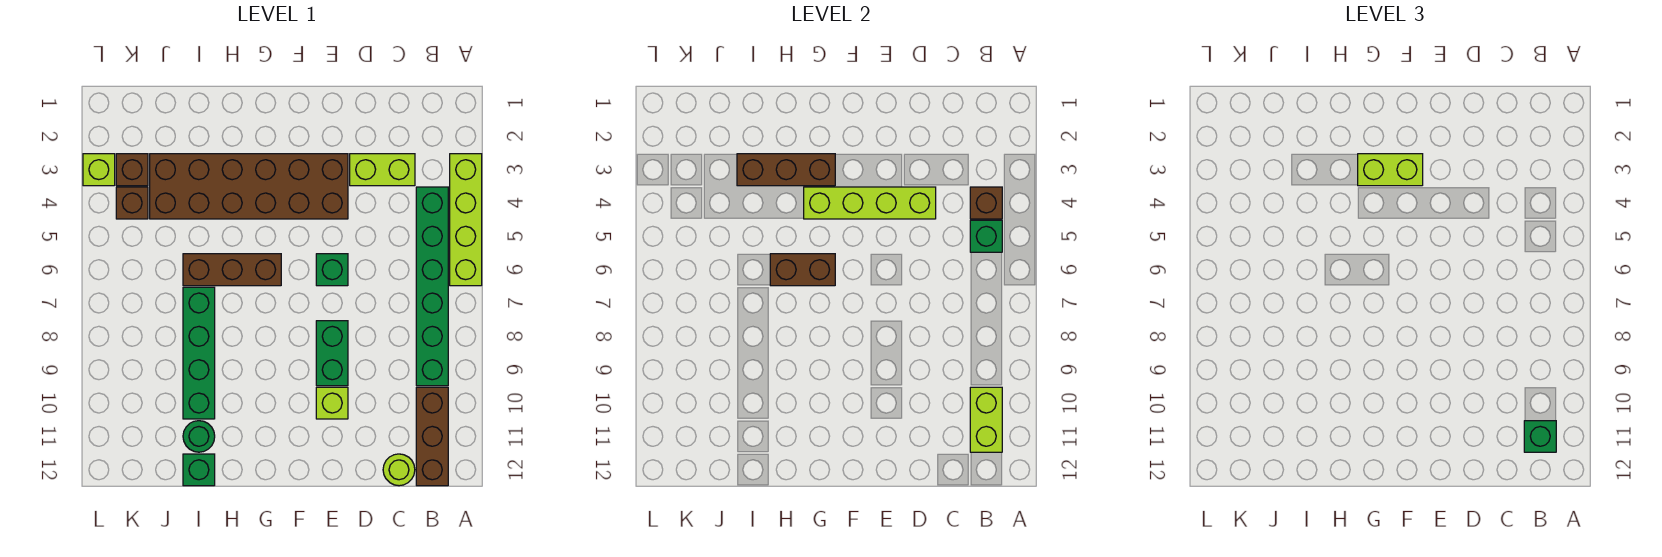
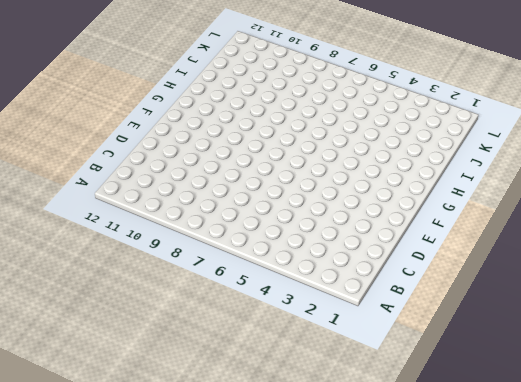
none -> lime 1x4 brick [450,154,482,286]
none -> green 1x6 brick [416,187,448,386]
none -> brown 1x3 brick [416,387,448,486]

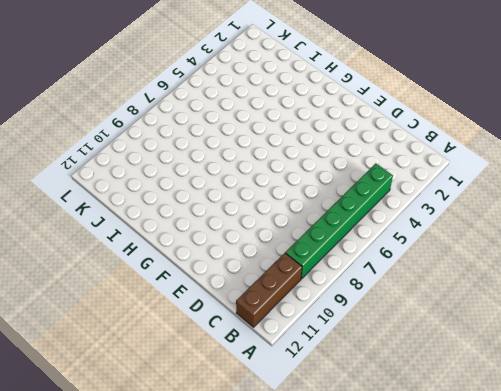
none -> lime 1x4 brick [450,154,482,286]
none -> lime 1x2 brick [350,154,415,186]
none -> lime 1x1 round brick [383,454,415,486]

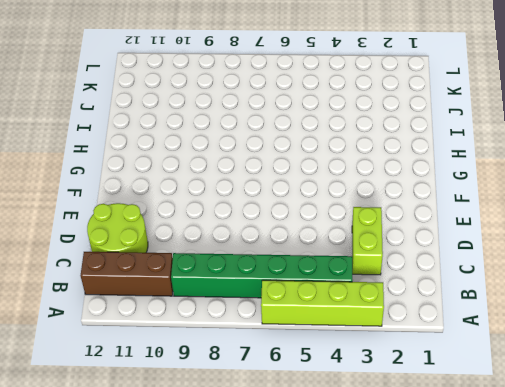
lime 2x2 round brick [87,203,148,253] -> lime 1x1 round brick [383,454,415,486]
none -> brown 2x6 brick [150,154,348,219]
none -> green 1x1 brick [316,254,348,286]
none -> green 1x2 brick [316,321,348,386]

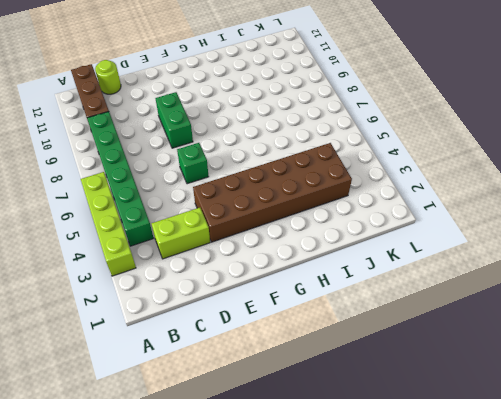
none -> lime 1x1 brick [316,387,348,419]
none -> brown 1x3 brick [183,254,281,286]
none -> green 1x4 brick [183,287,215,419]

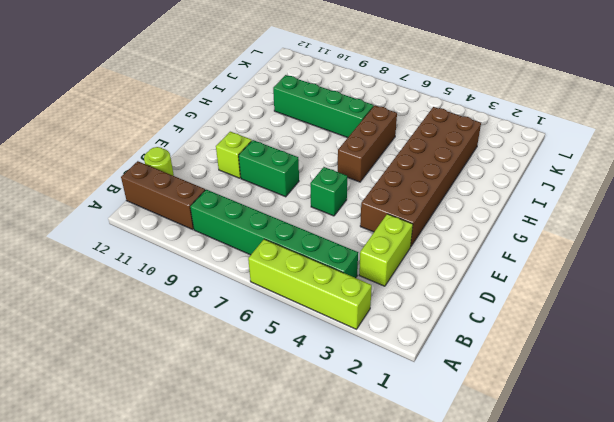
none -> green 1x1 round brick [183,421,215,452]
none -> green 1x1 brick [183,454,215,486]
none -> brown 1x1 brick [116,154,148,186]

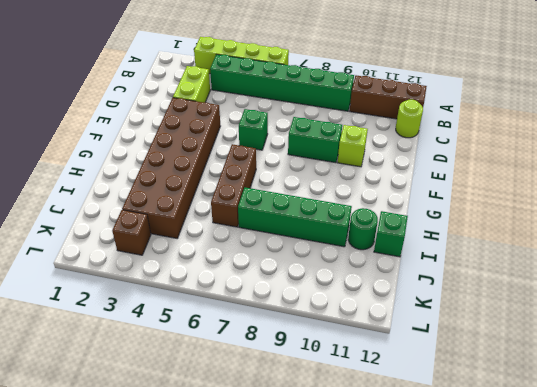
none -> brown 1x1 brick [116,187,148,219]
none -> lime 1x1 brick [83,154,115,186]
none -> brown 1x1 brick [970,187,1002,219]

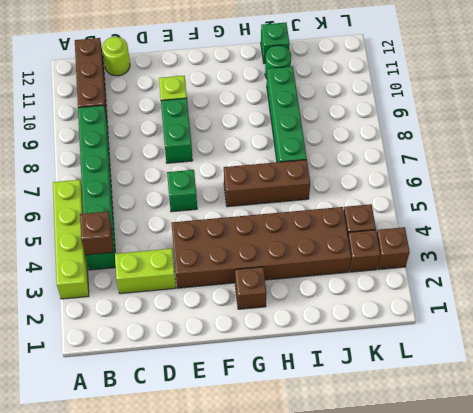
brown 1x1 brick [235,267,266,309] -> none
brown 1x1 brick [377,227,410,269] -> lime 1x1 brick [83,154,115,186]
none -> green 1x1 brick [970,220,1002,252]
none -> lime 1x2 brick [970,387,1002,452]
none -> lime 1x4 brick [804,187,936,219]

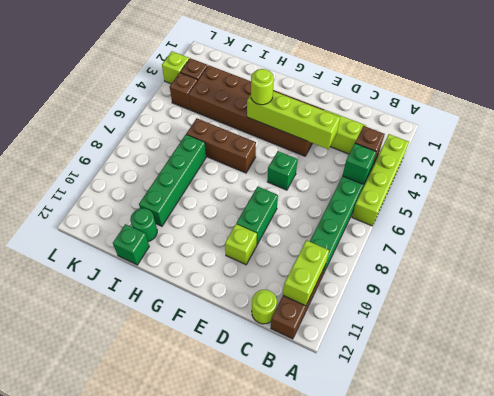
lime 1x1 round brick [251,69,274,105] -> none
none -> brown 1x3 brick [737,154,835,186]
none -> brown 1x2 brick [770,254,835,286]
none -> green 1x1 brick [1524,421,1556,452]

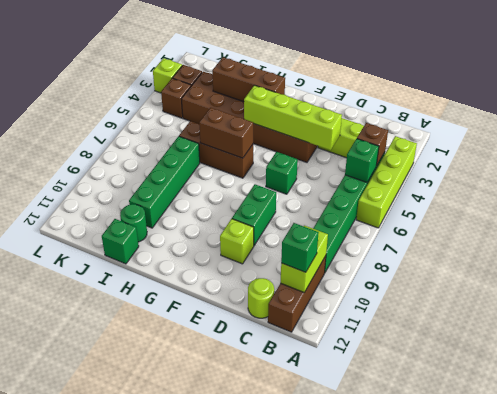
none -> lime 1x2 brick [1358,154,1423,186]

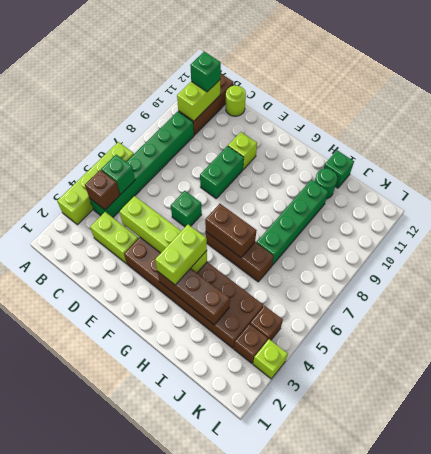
lime 1x2 brick [155,225,207,285] -> lime 1x2 brick turned to [1358,154,1423,186]

